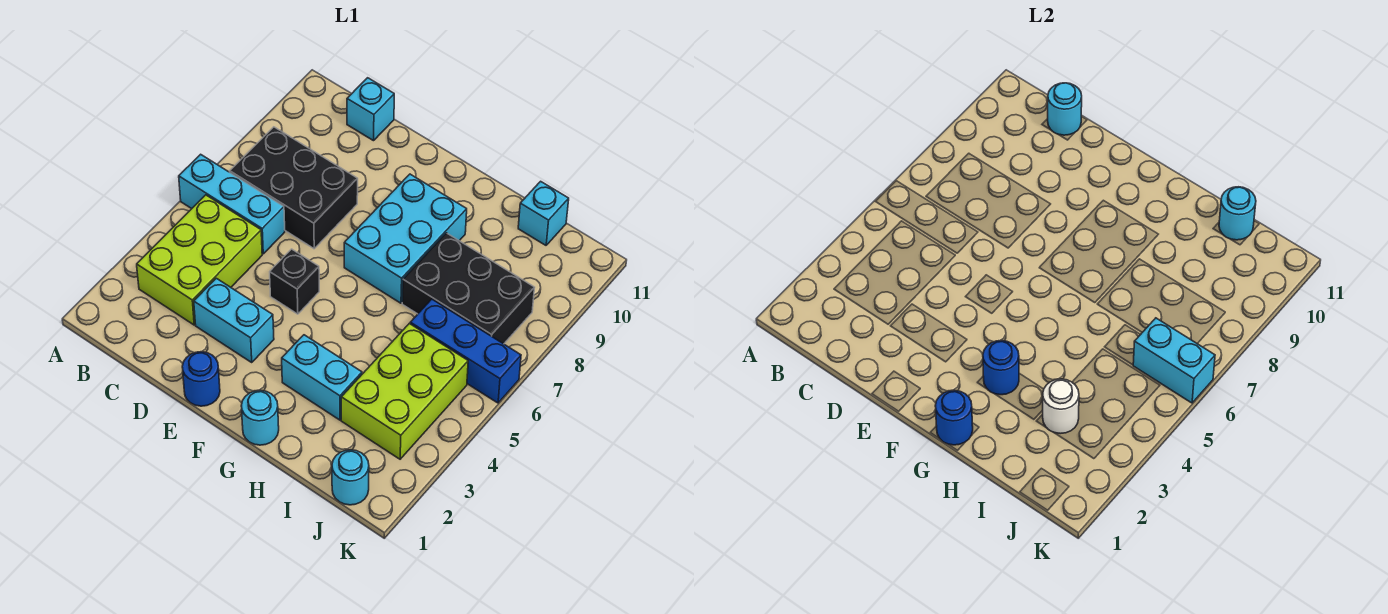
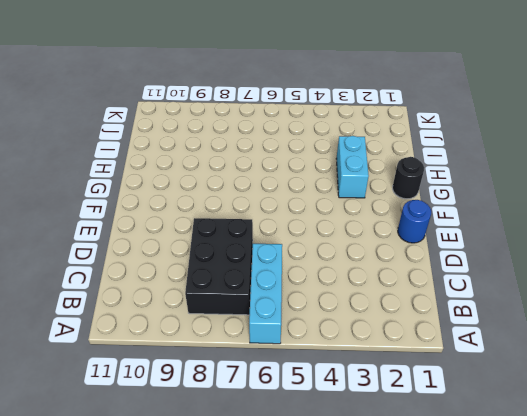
black 1x1 round brick [393,157,424,199] -> cyan 1x1 round brick [241,390,279,445]
none -> lime 2x3 brick [137,195,262,325]
none -> cyan 1x1 brick [347,78,394,141]
none -> cyan 1x2 brick [194,278,274,362]

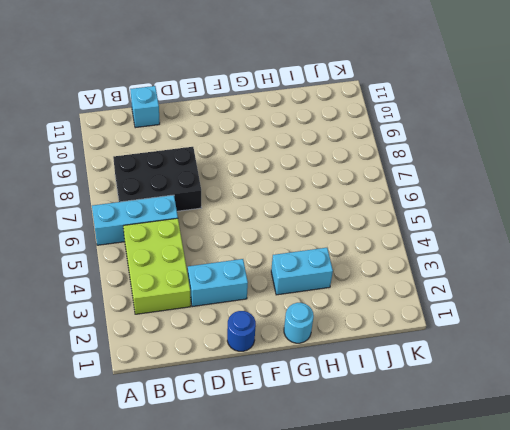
none -> black 1x1 brick [270,249,319,314]
none -> cyan 2x3 brick [344,174,467,303]
none -> black 2x3 brick [402,233,535,344]

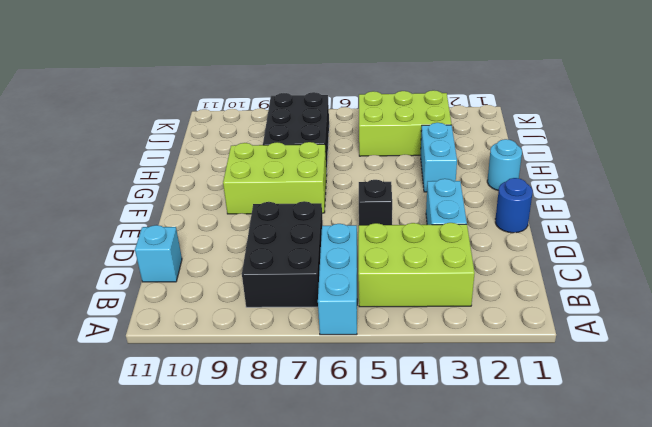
lime 2x3 brick [223,142,327,214] -> cyan 2x3 brick [344,174,467,303]
none -> blue 1x3 brick [410,299,521,403]
none -> cyan 1x1 brick [518,181,569,245]
none -> cyan 1x1 round brick [332,450,369,505]

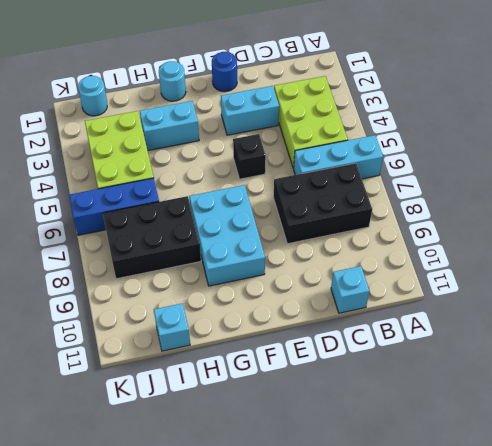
none -> cyan 1x1 round brick [1048,83,1082,135]
none -> blue 1x1 round brick [935,390,973,445]
none -> blue 1x1 round brick [983,341,1019,395]

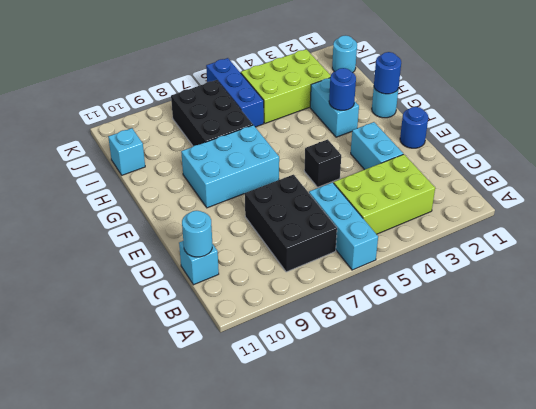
none -> white 1x1 round brick [1043,379,1079,434]
none -> cyan 1x1 round brick [1219,187,1256,240]
none -> cyan 1x2 brick [1133,318,1215,403]

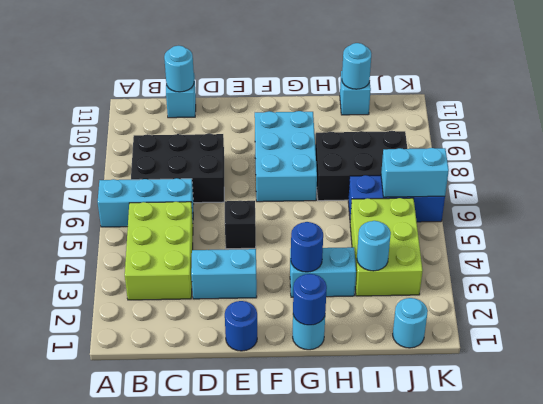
cyan 1x1 round brick [357,221,391,271] -> white 1x1 round brick [1043,379,1079,434]

